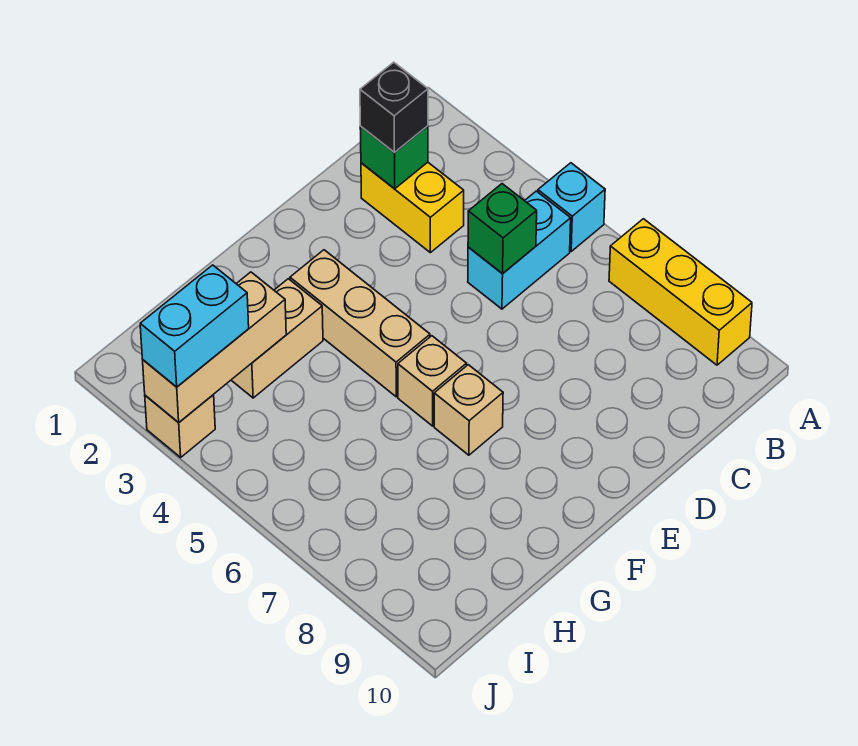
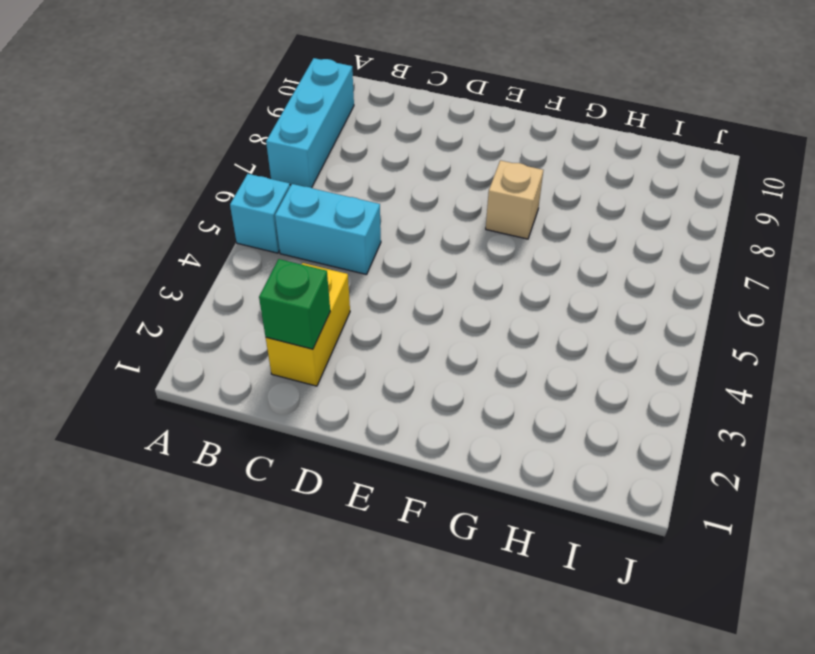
cyan 1x3 brick [266,58,354,188] -> yellow 1x3 brick [609,219,752,365]
none -> tan 1x3 brick [290,250,430,397]
none -> tan 1x1 brick [398,336,467,426]
none -> tan 1x2 brick [231,279,323,398]

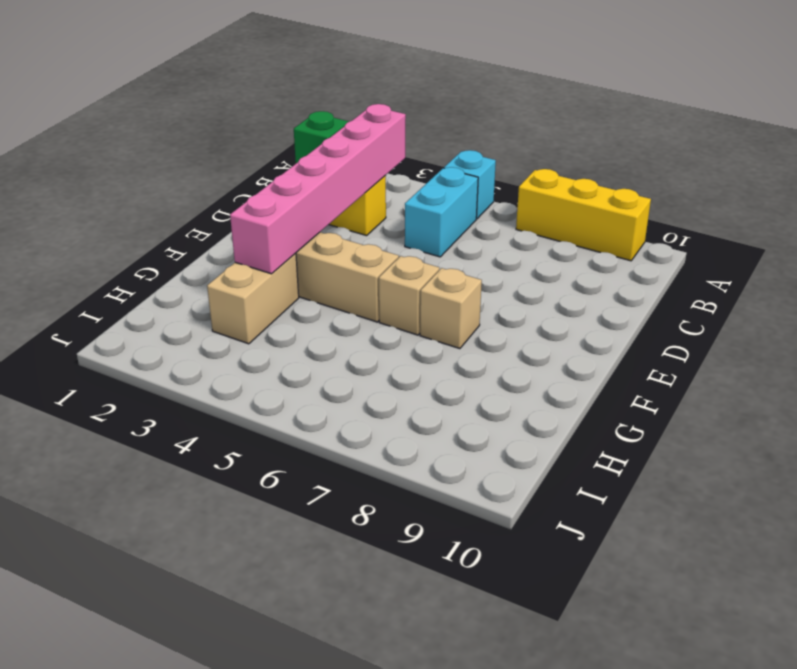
pink 1x6 brick [230,104,406,274] -> none
none -> tan 1x1 brick [145,395,215,457]
none -> green 1x1 brick [468,184,537,273]
none -> tan 1x3 brick [143,272,286,423]

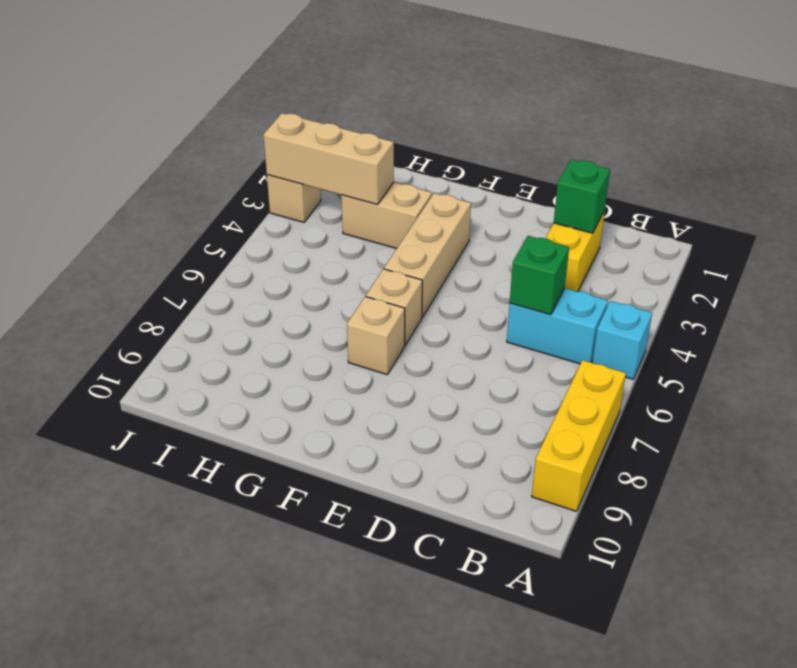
none -> black 1x1 brick [360,62,428,153]
none -> cyan 1x2 brick [140,265,249,387]

